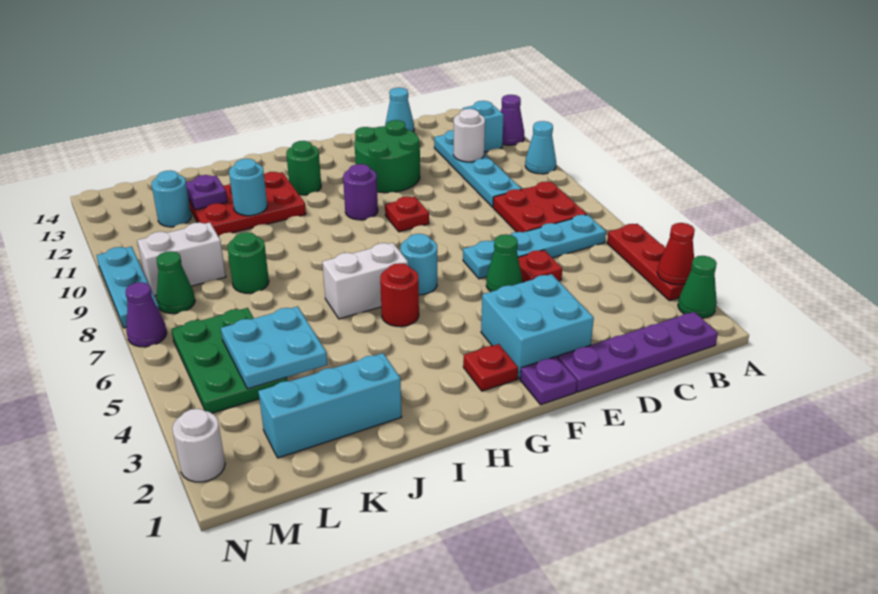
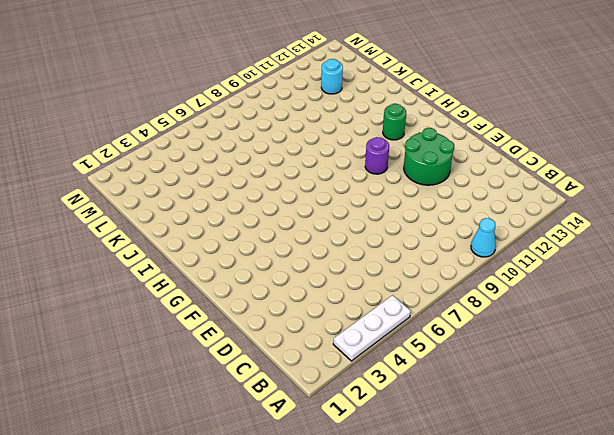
white 1x3 plate [333,295,411,361] -> red 1x3 plate [607,224,685,301]
none -> green 1x1 cone [678,256,717,318]
none -> purple 1x1 cone [501,95,524,145]
none -> purple 1x4 plate [558,312,718,392]
none -> cyan 1x4 plate [463,215,606,279]

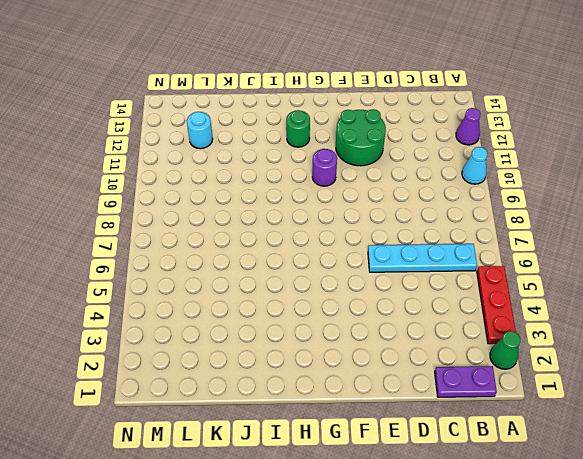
purple 1x2 plate [435,366,497,397] -> purple 1x4 plate [558,312,718,392]
none -> red 2x2 plate [493,182,587,232]
none -> cyan 1x1 brick [463,101,504,152]
none -> cyan 1x4 plate [434,130,521,207]
none -> red 1x1 plate [518,250,562,282]

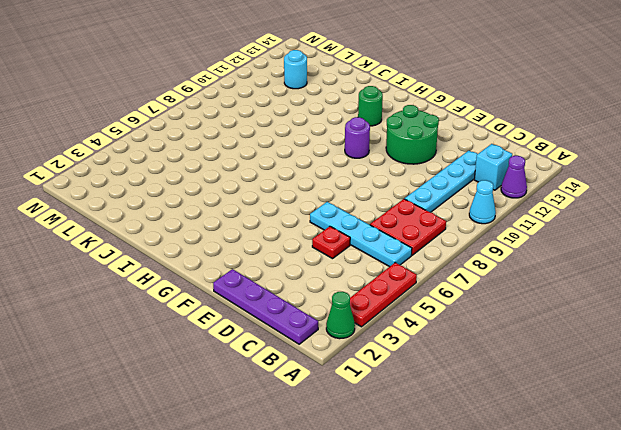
none -> cyan 1x1 cone [385,88,414,132]
none -> cyan 2x2 brick [481,274,594,379]
none -> green 1x1 cone [486,234,522,292]
none -> purple 1x1 plate [520,357,577,405]

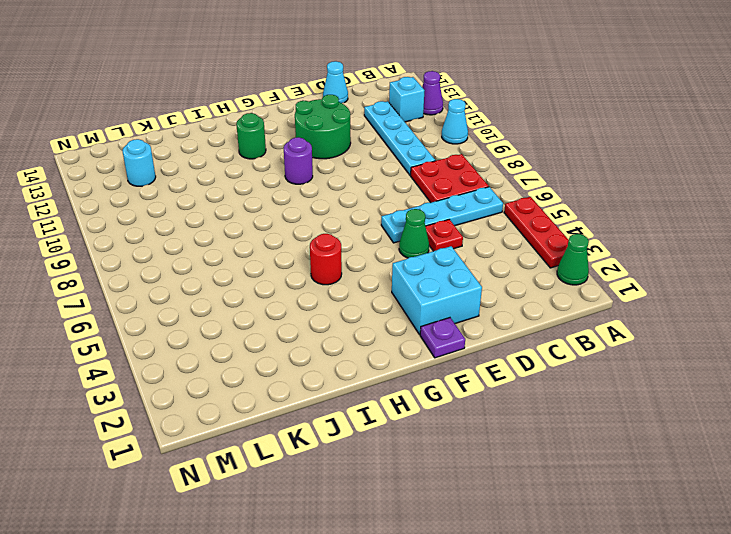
none -> purple 1x4 plate [558,312,718,392]
none -> red 1x1 plate [385,196,429,232]
none -> red 1x1 plate [463,344,518,391]
none -> cyan 1x1 round brick [401,234,437,295]

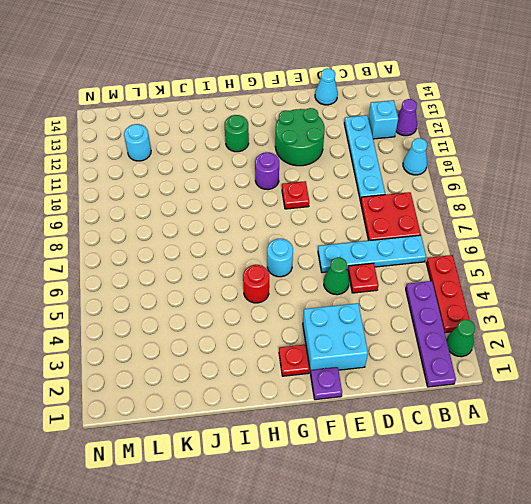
purple 1x4 plate [406,281,456,387] -> purple 1x4 plate turned to [558,312,718,392]
none -> white 1x2 brick [322,243,408,319]
none -> red 2x3 plate [189,172,306,236]
none -> cyan 1x3 brick [258,353,402,458]
none -> green 1x1 round brick [227,232,269,293]

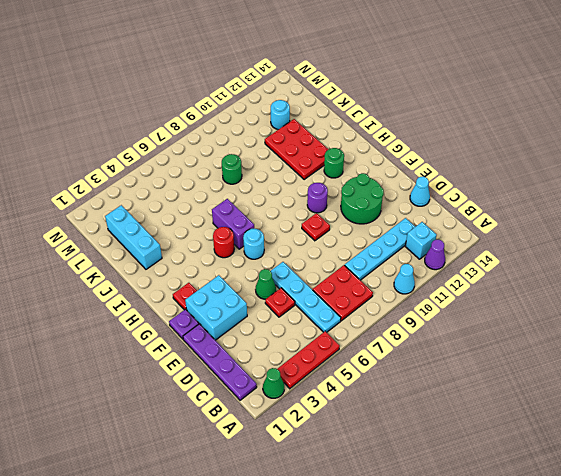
purple 1x2 brick [212,199,254,249] -> white 1x2 brick [322,243,408,319]
none -> green 2x3 plate [171,308,287,413]
none -> white 1x2 brick [137,222,226,296]
none -> green 1x1 cone [157,251,195,314]
none -> white 1x1 round brick [172,409,225,482]

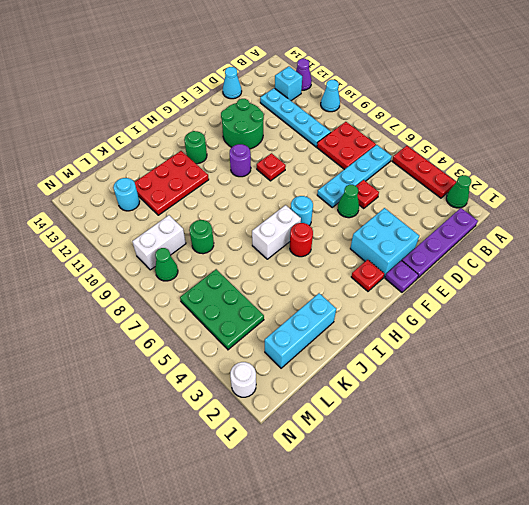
none -> purple 1x1 cone [125,282,167,347]
none -> cyan 1x3 plate [96,247,160,328]
none -> red 1x1 cone [657,223,695,285]
none -> white 1x1 round brick [453,109,485,162]

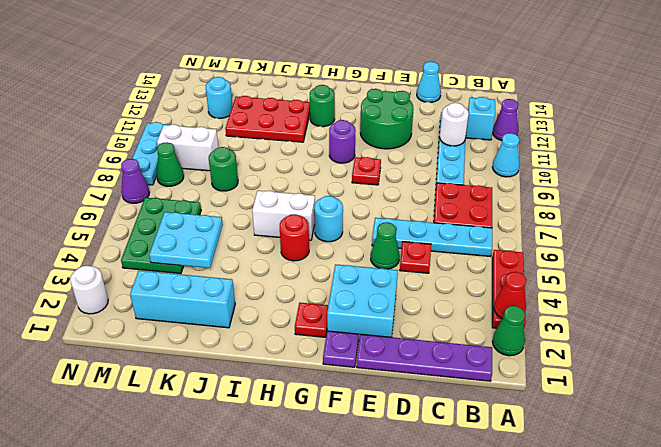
none -> cyan 1x1 round brick [229,159,267,216]
none -> purple 1x1 plate [186,175,227,210]

